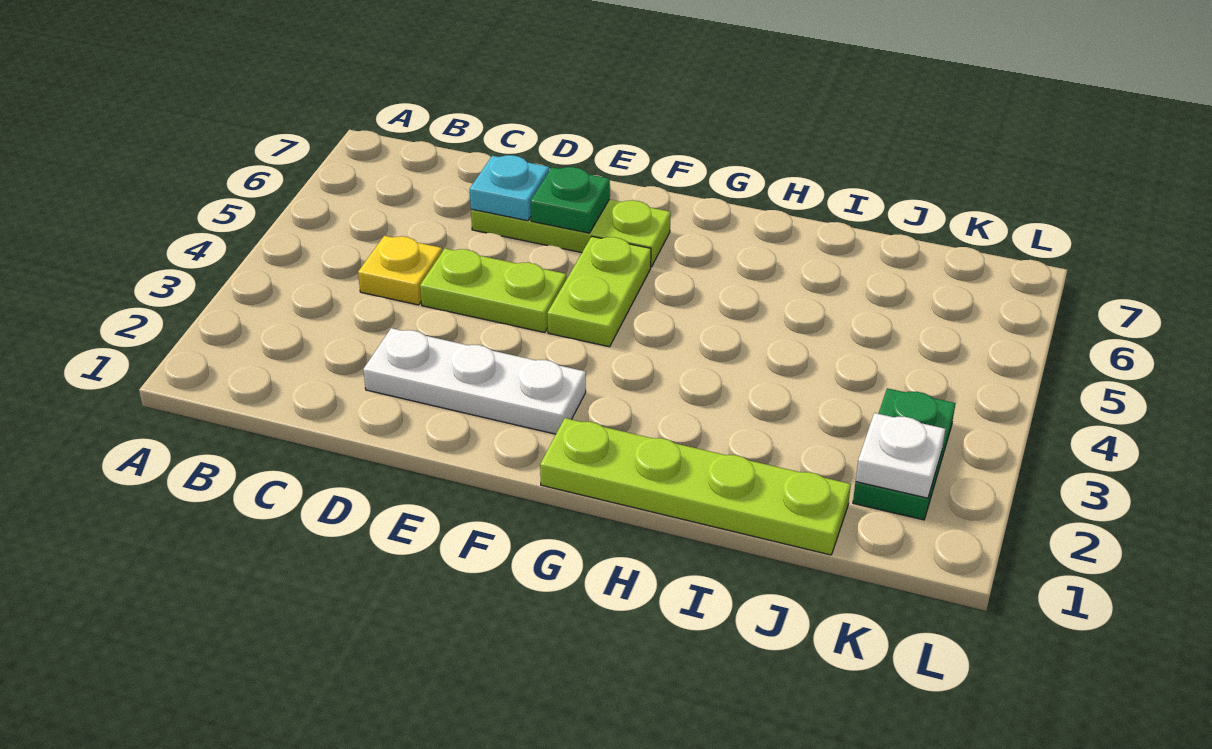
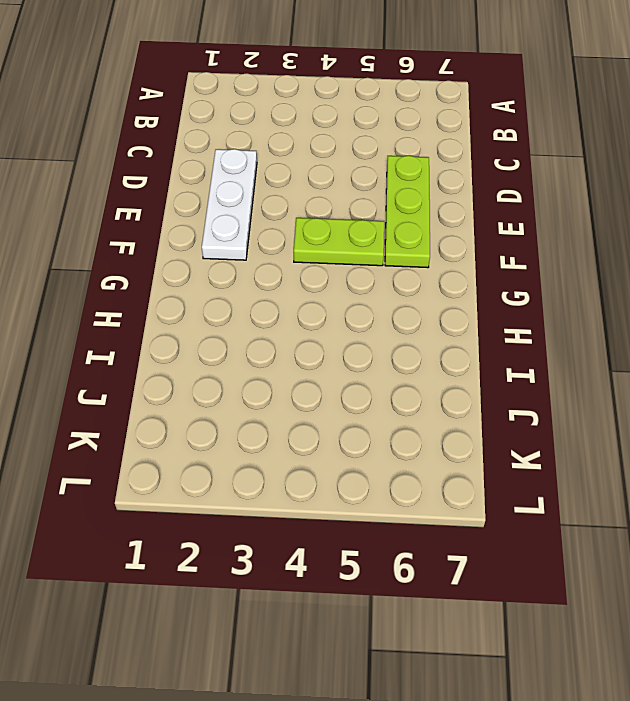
none -> yellow 1x1 plate [358,236,442,305]
none -> lime 1x2 plate [420,248,567,333]

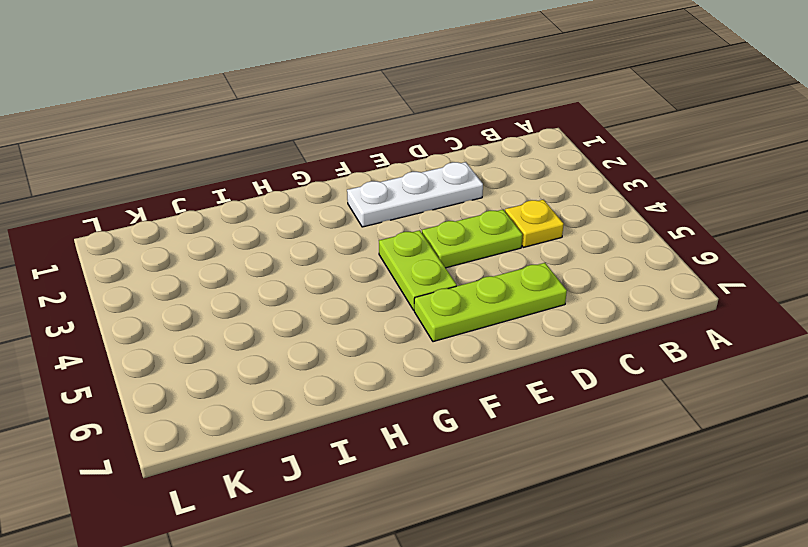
none -> lime 1x4 plate [540,418,851,555]
none -> green 1x2 plate [853,388,956,520]

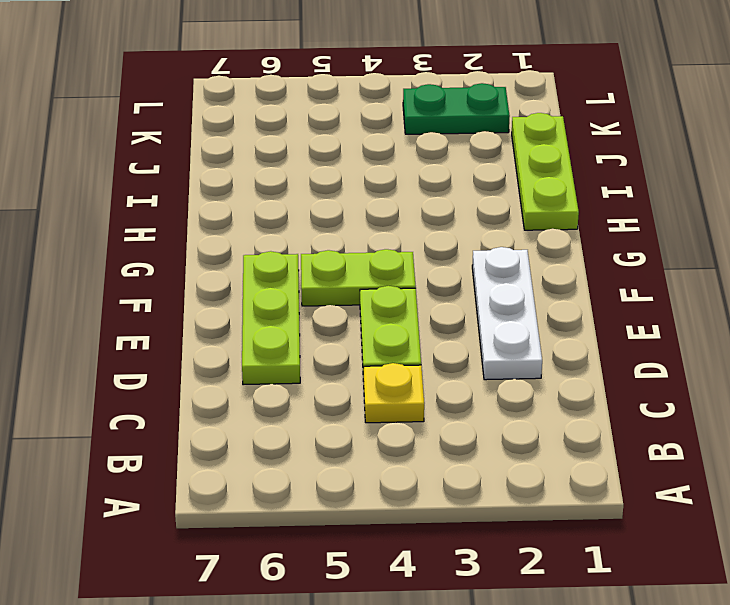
lime 1x3 plate [512,113,579,230] -> lime 1x4 plate [540,418,851,555]
none -> cyan 1x1 plate [470,155,549,221]
none -> green 1x1 plate [530,167,610,233]

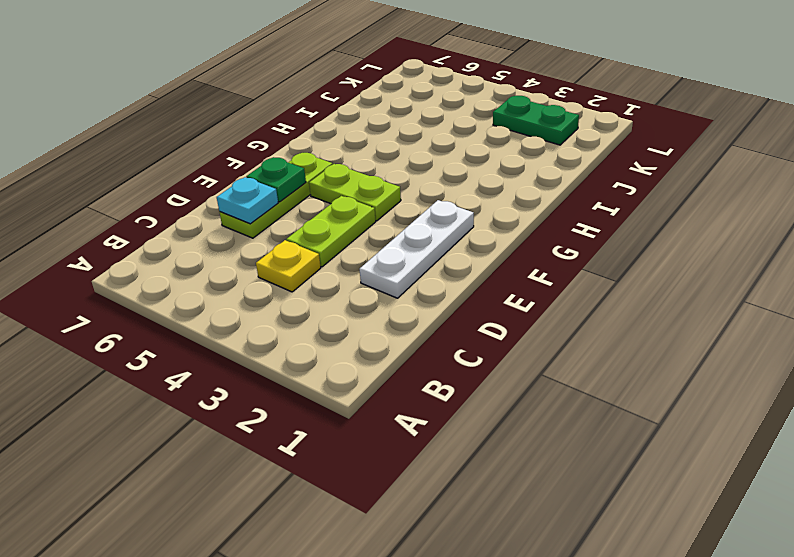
none -> lime 1x4 plate [540,418,851,555]
none -> white 1x1 plate [856,413,945,498]

